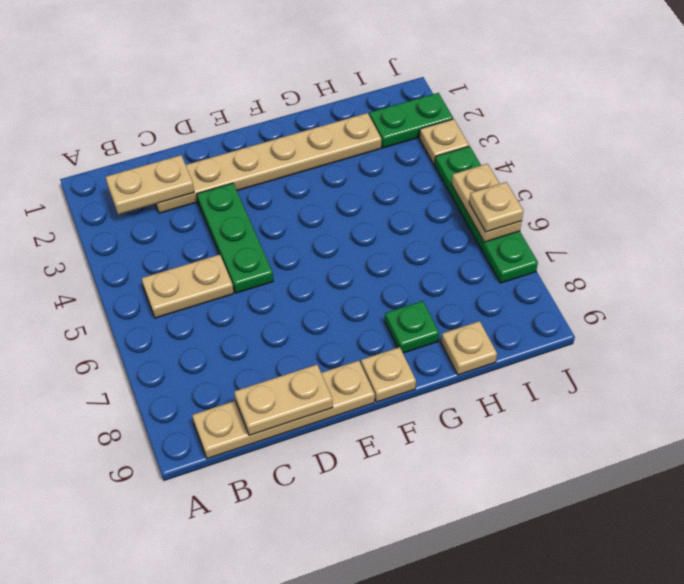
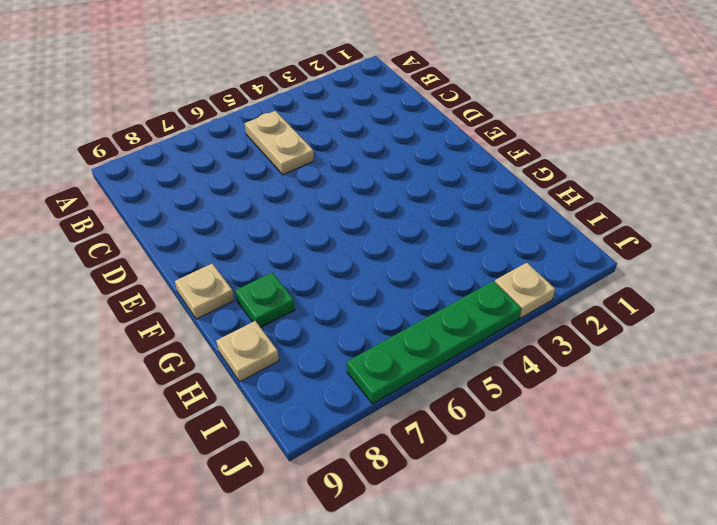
none -> tan 1x4 plate [192,361,375,459]
none -> tan 1x6 plate [156,113,381,213]
none -> green 1x3 plate [197,183,273,293]

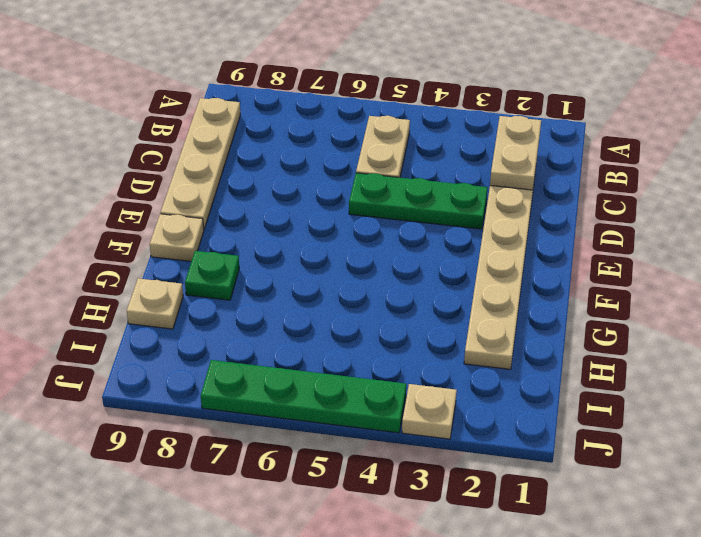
none -> green 1x2 plate [369,93,453,148]
none -> tan 1x2 plate [234,365,333,435]
none -> tan 1x2 plate [452,164,522,242]

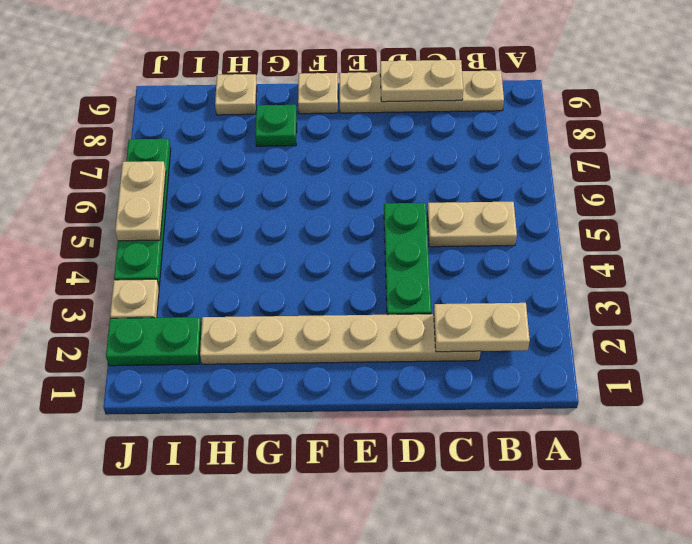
none -> tan 1x1 plate [469,182,523,232]

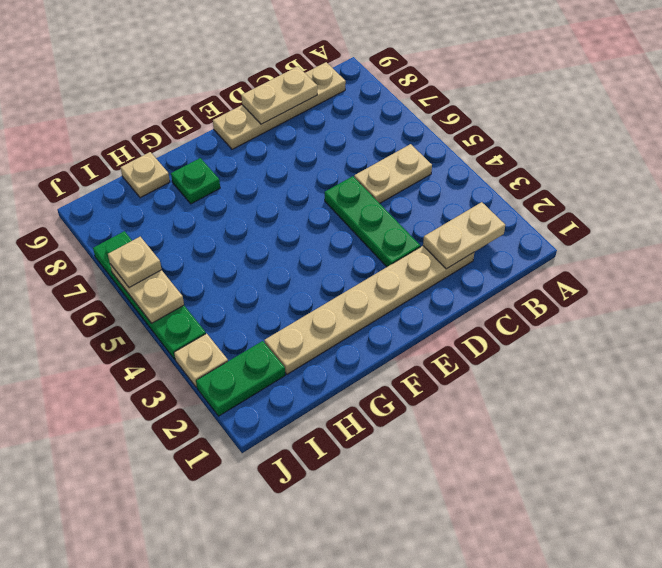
none -> tan 1x1 plate [361,347,416,402]

